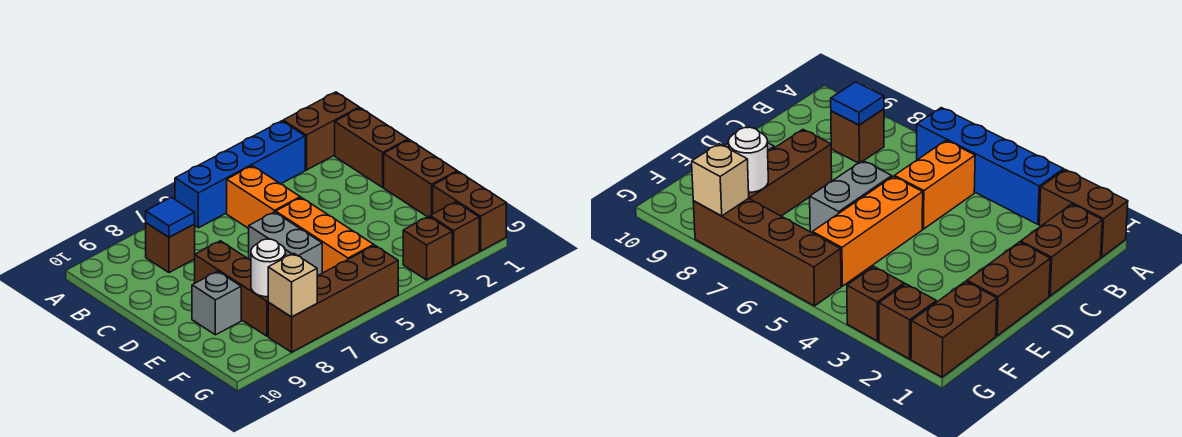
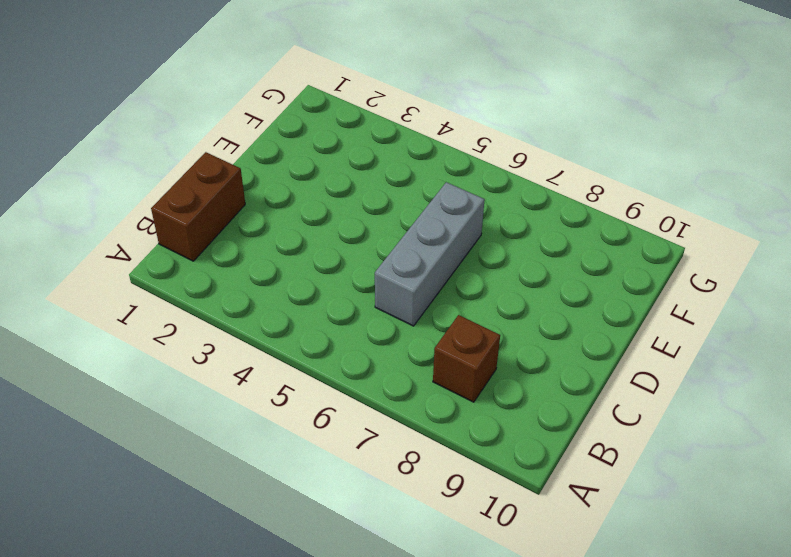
grey 1x3 brick [375,182,485,326] -> grey 1x2 brick [249,212,322,276]
none -> brown 1x2 brick [283,92,359,170]
none -> blue 1x4 brick [175,121,305,228]
none -> orange 1x2 brick [227,166,300,228]

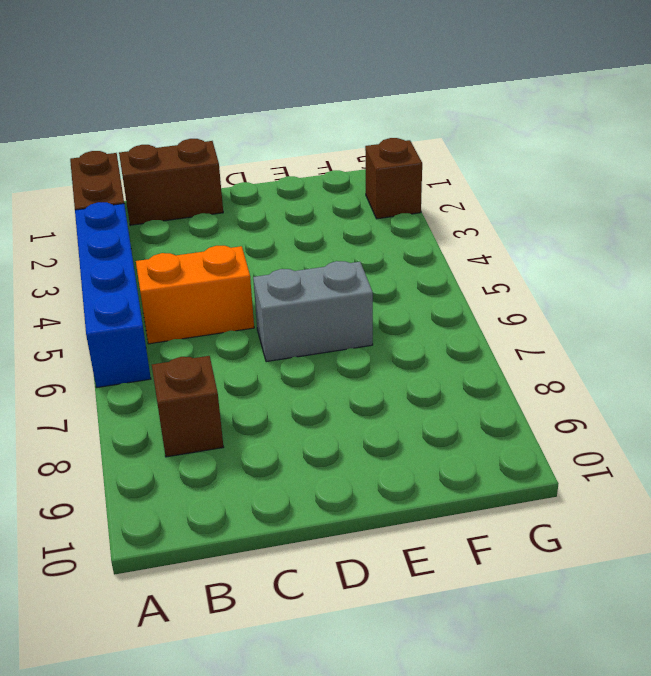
none -> brown 1x2 brick [384,140,457,217]
none -> orange 1x3 brick [276,198,374,273]
none -> brown 1x3 brick [195,241,268,336]

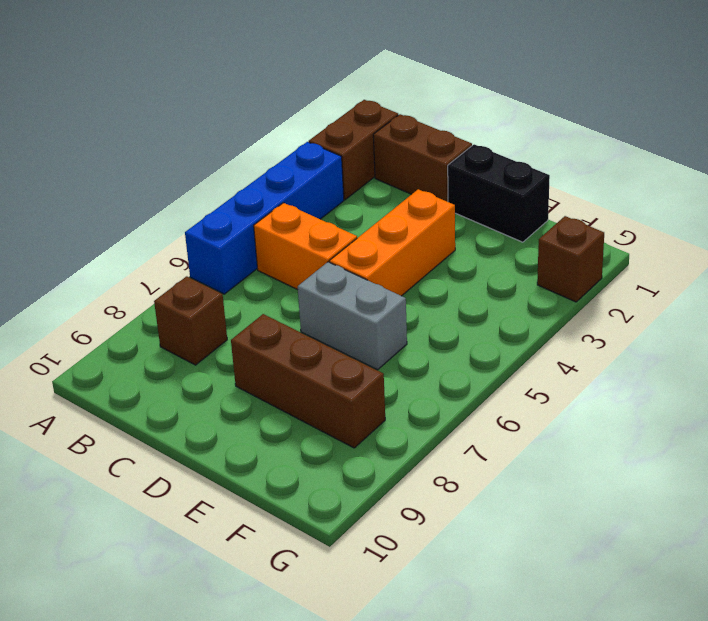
black 1x2 brick [448,144,550,242] -> brown 1x2 brick [384,140,457,217]
orange 1x3 brick [329,189,455,296] -> orange 1x3 brick turned to [276,198,374,273]
none -> grey 1x1 brick [192,271,241,335]
none -> brown 1x2 brick [433,172,506,251]
none -> brown 1x1 brick [403,216,452,280]

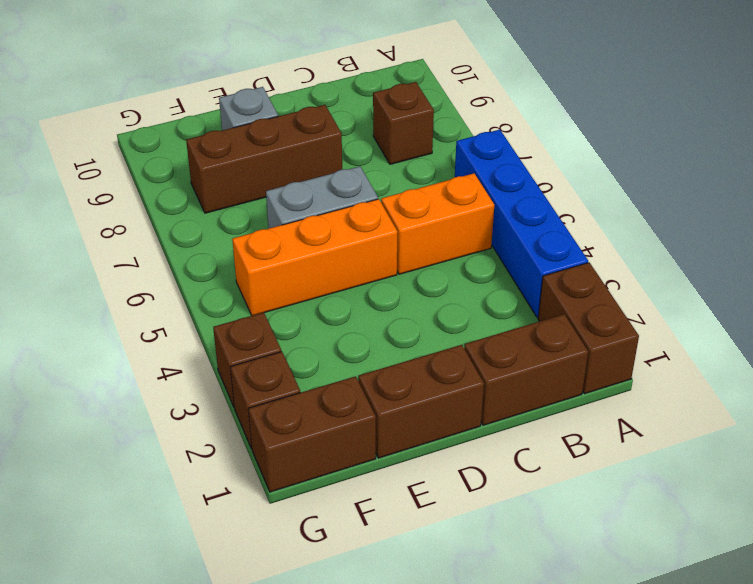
none -> brown 1x4 brick [268,245,398,352]
none -> blue 1x1 tile [146,197,195,237]
none -> white 1x1 round brick [251,239,285,297]

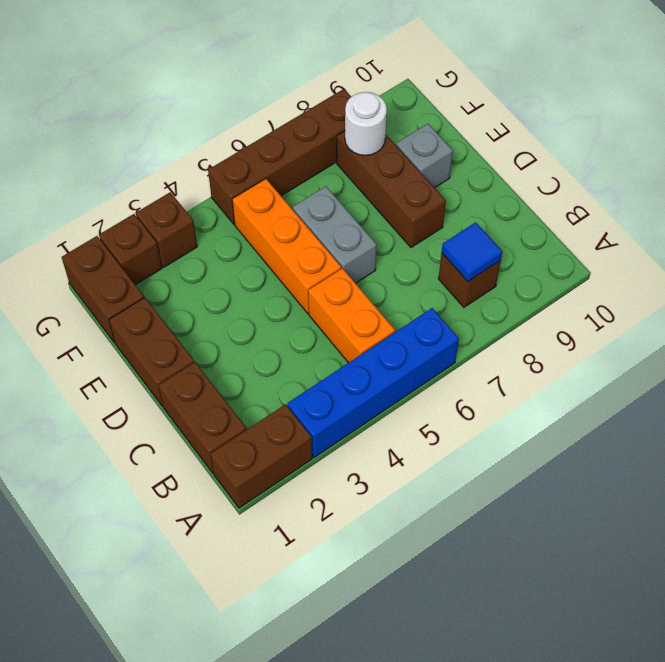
none -> tan 1x1 brick [268,253,317,317]

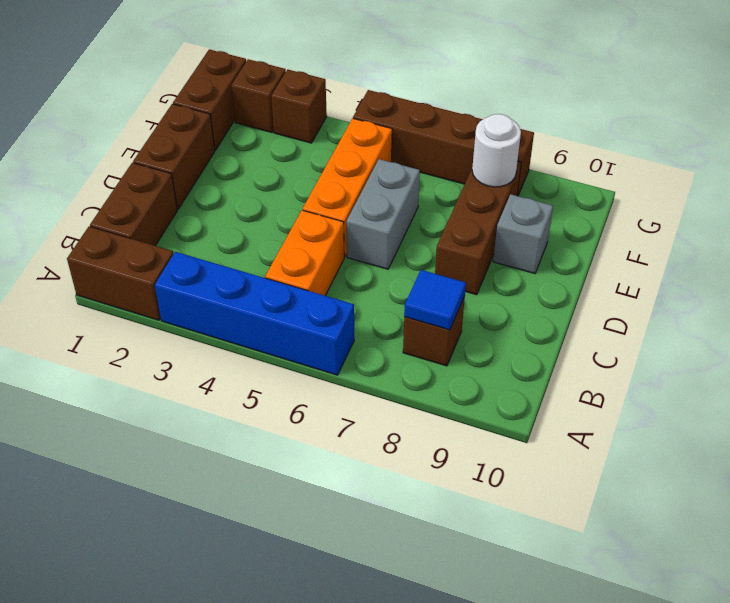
none -> tan 1x1 brick [268,253,317,317]

